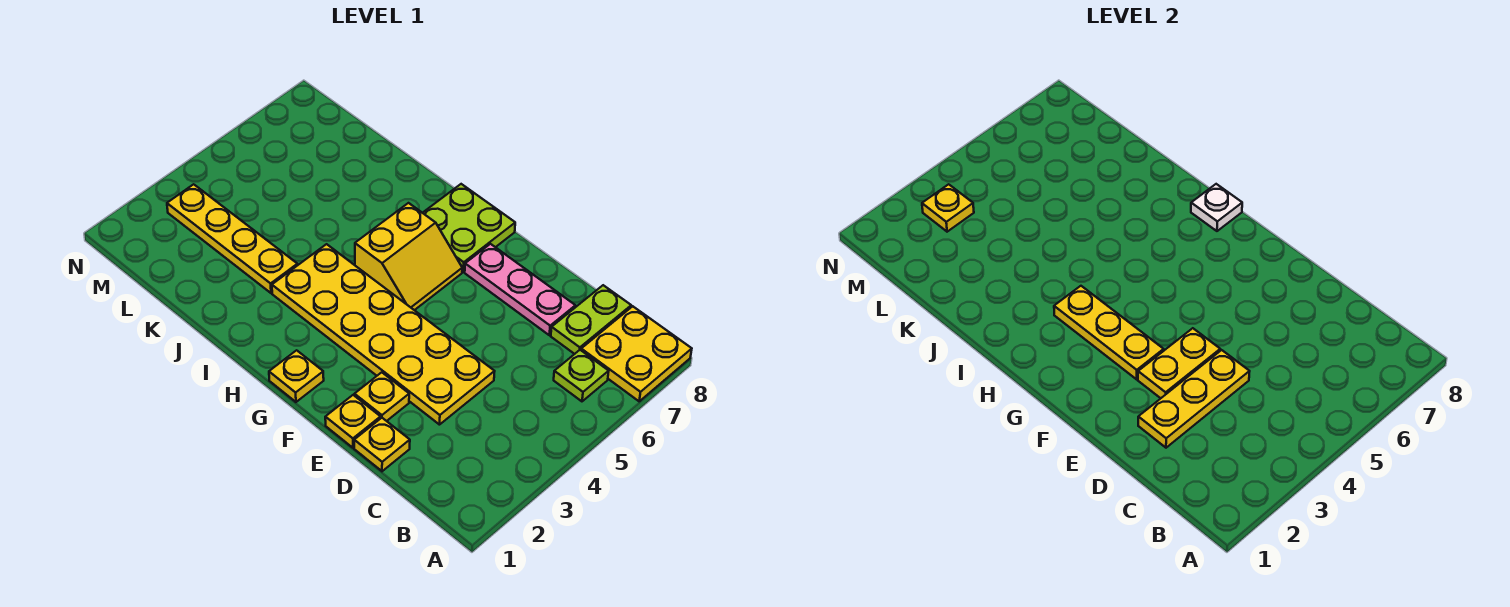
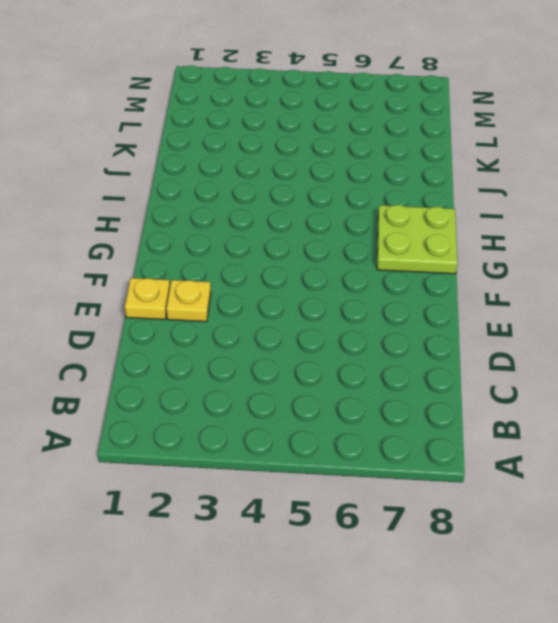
none -> yellow 2x2 plate [581,306,692,401]
none -> lime 1x1 plate [554,350,609,401]
none -> lime 1x2 plate [551,285,631,354]

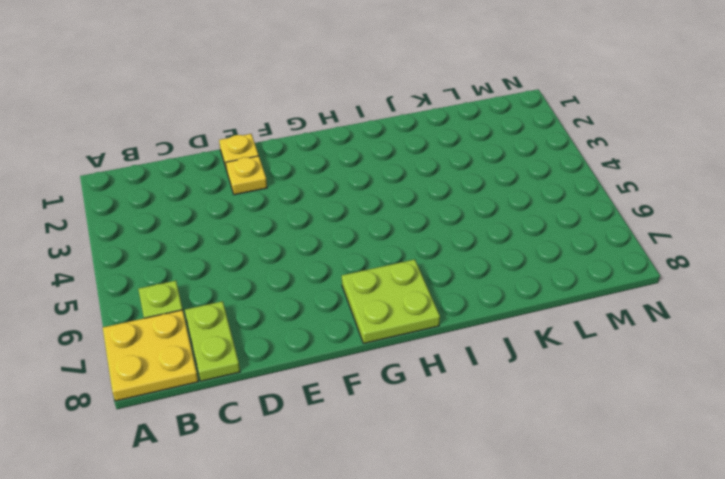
none -> yellow 1x1 plate [354,418,410,471]
none -> yellow 2x6 plate [272,244,495,425]
none -> pink 1x3 plate [465,244,575,335]

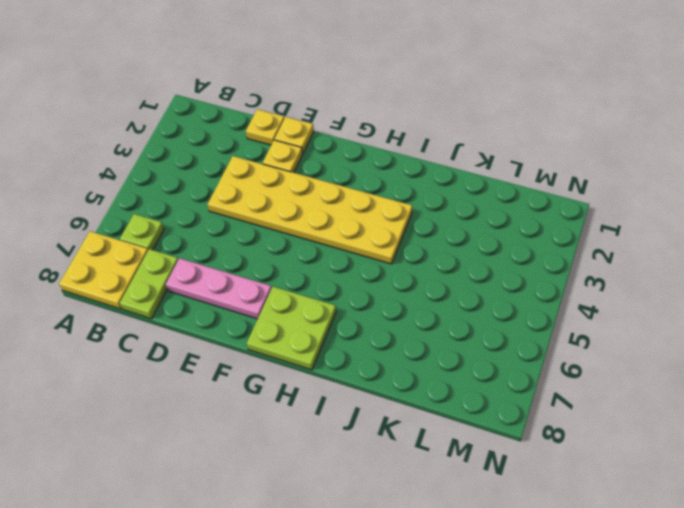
none -> yellow 1x1 plate [269,350,324,402]
none -> yellow 2x2 slope [355,203,462,310]
none -> yellow 1x4 plate [167,184,298,293]

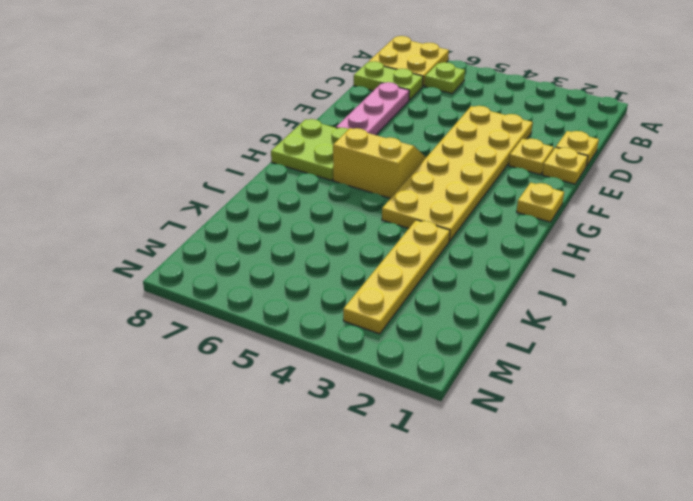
none -> yellow 1x3 plate [1138,350,1250,448]
none -> yellow 1x2 plate [1138,328,1220,398]
none -> yellow 1x3 plate [1054,286,1164,379]

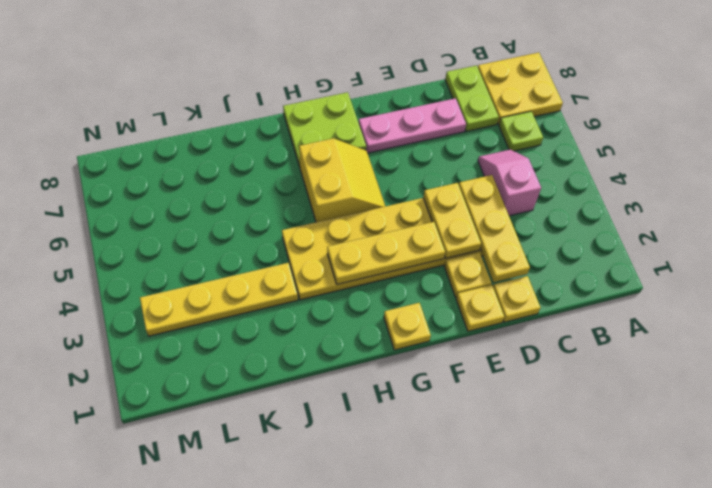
pink 1x2 slope [478,149,541,216] -> none
none -> white 1x1 plate [1191,184,1242,231]
none -> yellow 1x1 plate [922,184,974,232]

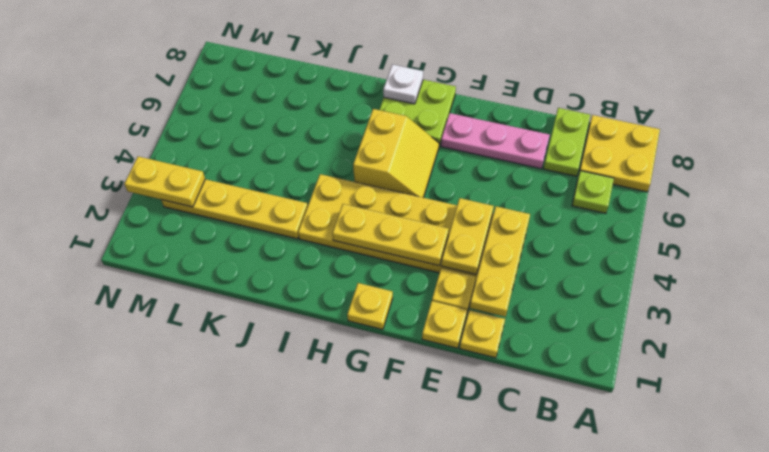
yellow 1x2 plate [124,156,205,207] -> yellow 1x1 plate [922,184,974,232]

